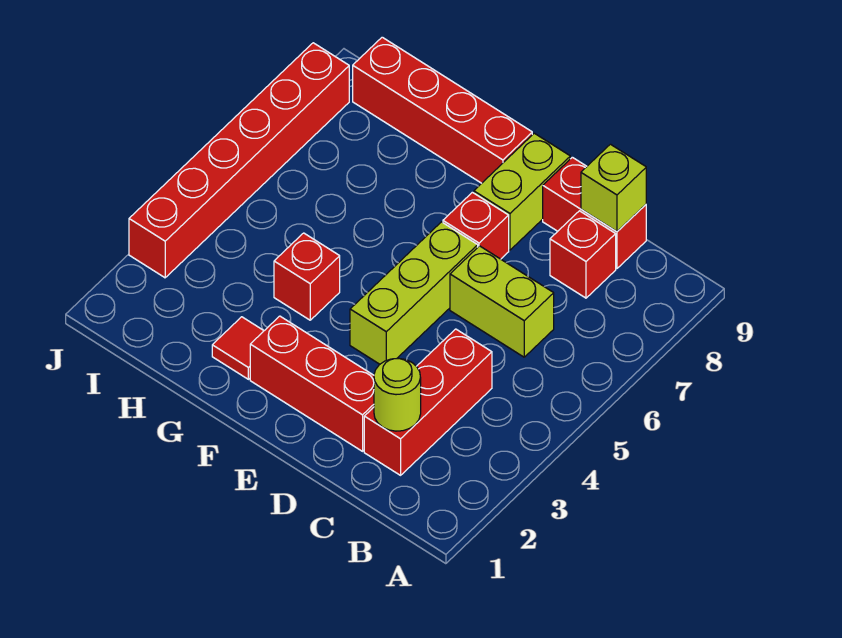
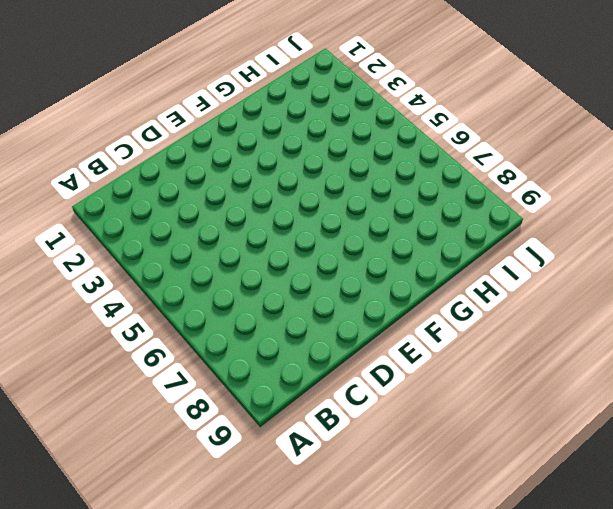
none -> red 1x3 brick [364,329,492,475]
none -> lime 1x2 brick [450,246,554,357]
none -> red 1x1 brick [550,211,616,298]

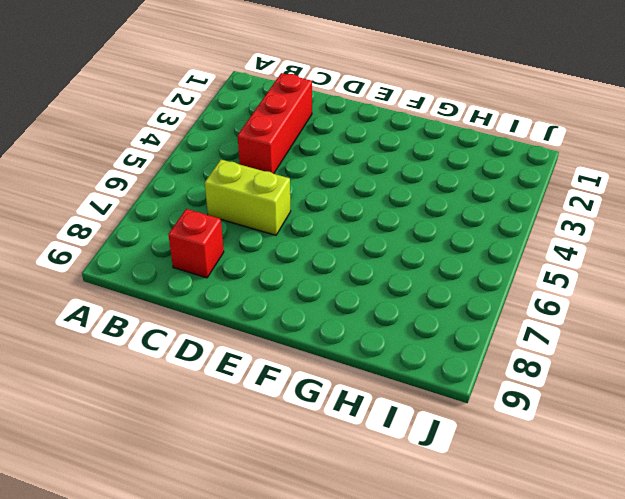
none -> red 1x2 brick [543,157,646,269]
none -> red 1x3 brick [250,316,374,451]
none -> lime 1x3 brick [350,222,478,364]

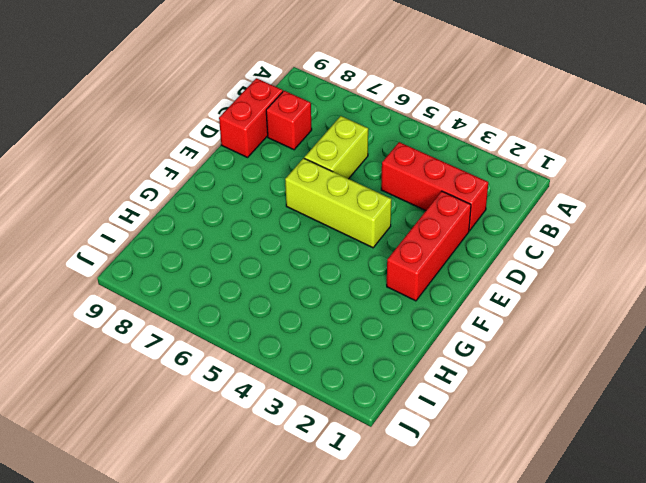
none -> red 1x1 brick [443,192,509,259]
none -> lime 1x2 brick [474,133,570,250]
none -> red 1x4 brick [353,37,532,183]

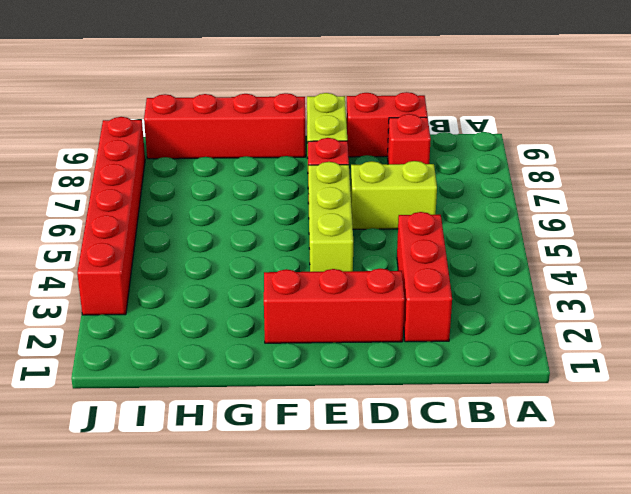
none -> red 1x1 tile [212,317,264,379]
none -> red 1x1 brick [274,233,340,320]
none -> lime 1x1 round brick [374,358,421,431]

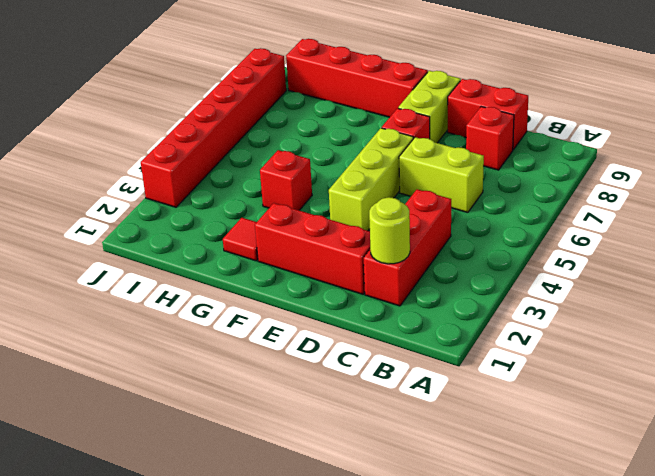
none -> lime 1x1 brick [581,144,646,232]

